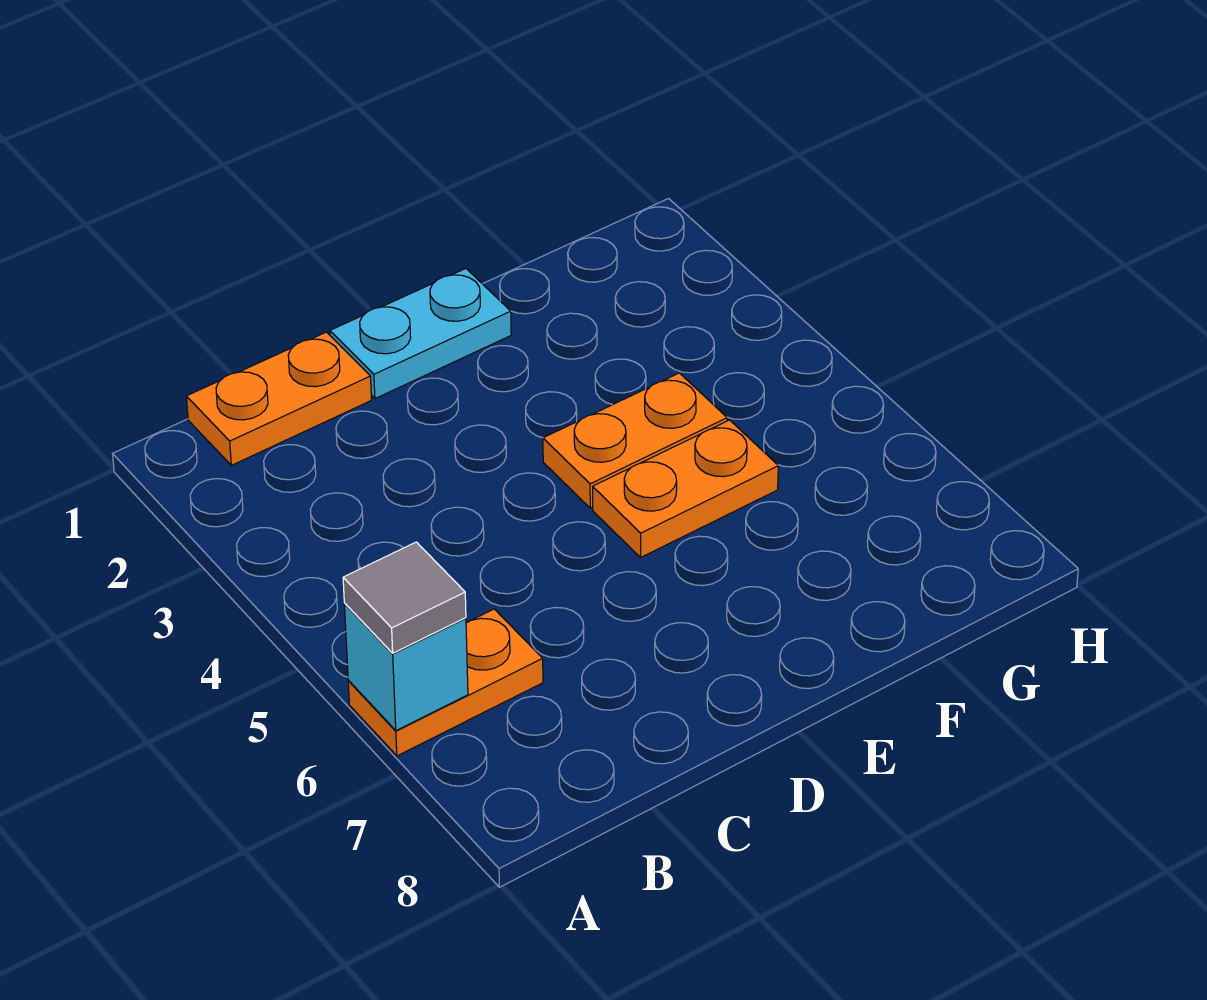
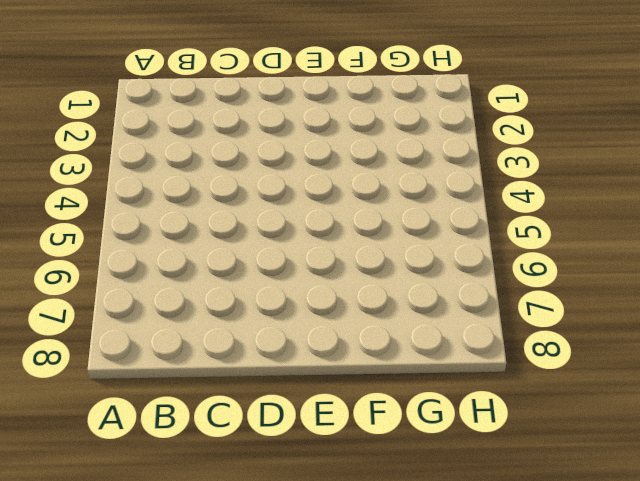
none -> orange 1x2 plate [348,609,543,756]
none -> orange 1x2 plate [186,332,371,465]

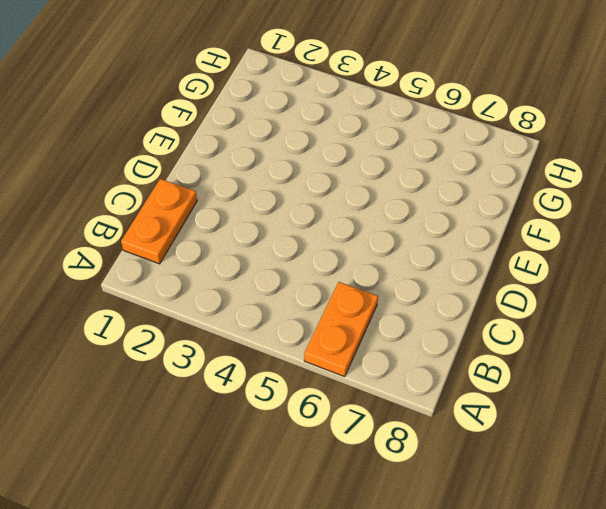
none -> cyan 1x2 plate [330,269,511,399]
none -> orange 1x2 plate [543,373,727,508]

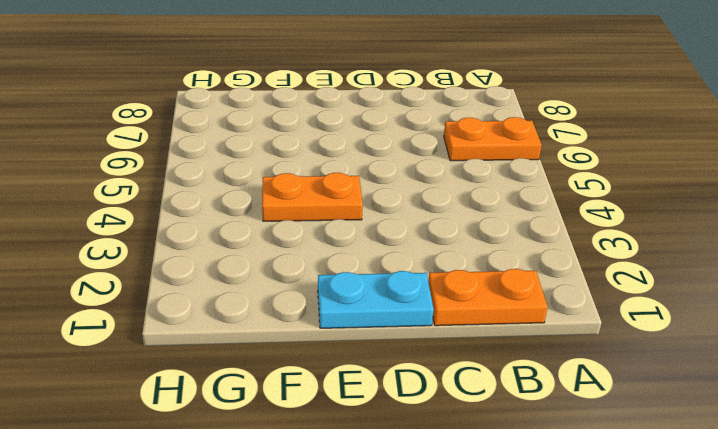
none -> orange 1x2 plate [593,420,778,557]
none -> cyan 1x1 brick [344,604,468,731]

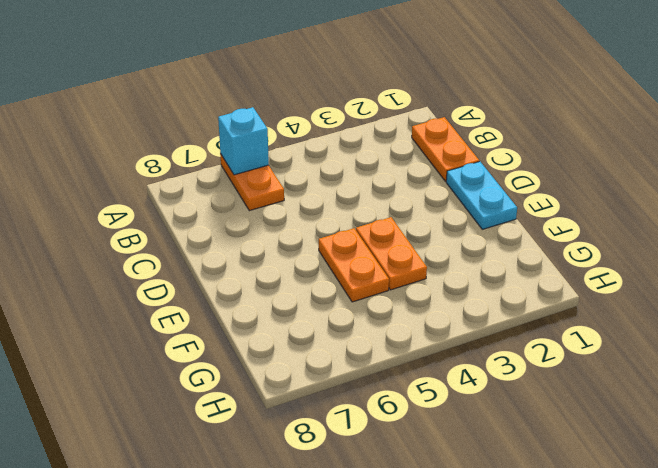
none -> grey 1x1 tile [343,542,466,653]

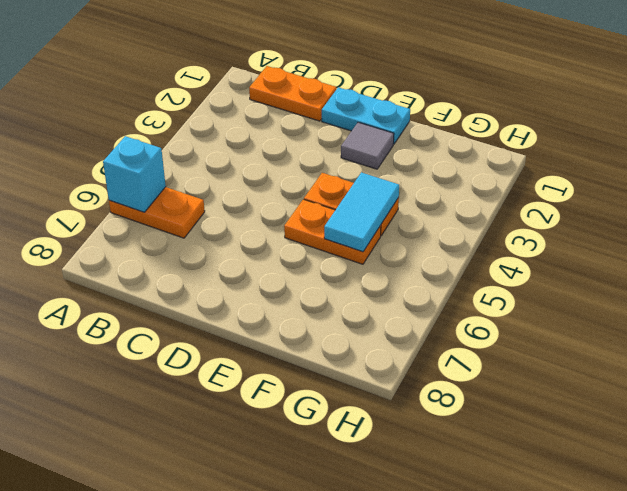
grey 1x1 tile [341,122,394,169] -> grey 1x1 tile moved to [343,542,466,653]
cyan 1x2 tile [324,172,399,252] -> none

